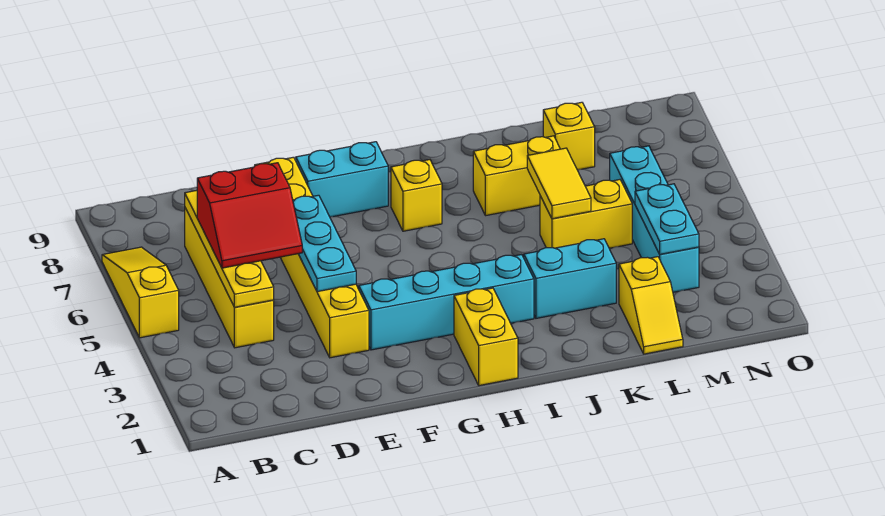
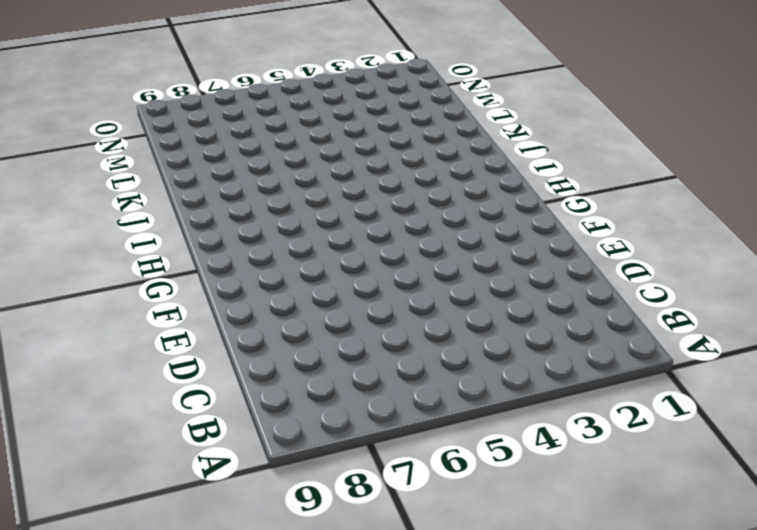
none -> yellow 1x3 slope [102,247,179,338]
none -> yellow 1x4 brick [185,208,274,348]
none -> yellow 1x6 brick [255,157,369,358]

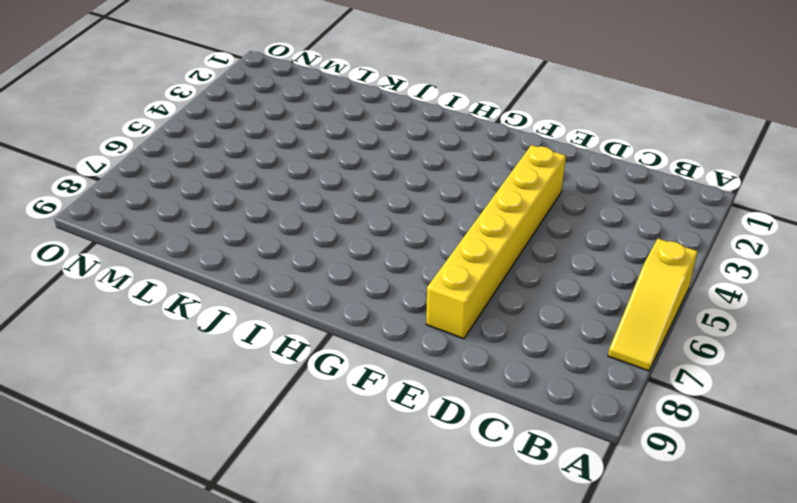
none -> yellow 1x4 brick [185,208,274,348]
none -> cyan 1x4 brick [359,254,534,350]
none -> cyan 1x2 brick [296,142,388,217]

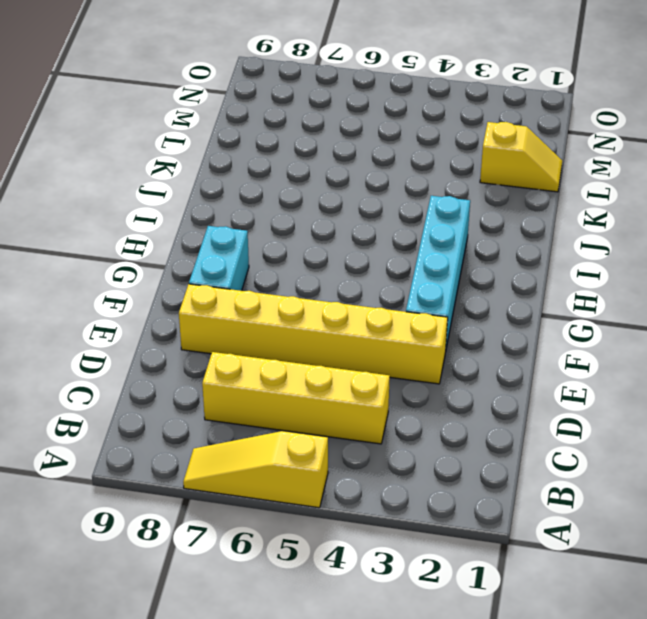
none -> yellow 1x2 brick [454,288,518,386]
none -> yellow 1x1 brick [391,160,442,231]
none -> cyan 1x2 brick [524,239,616,318]

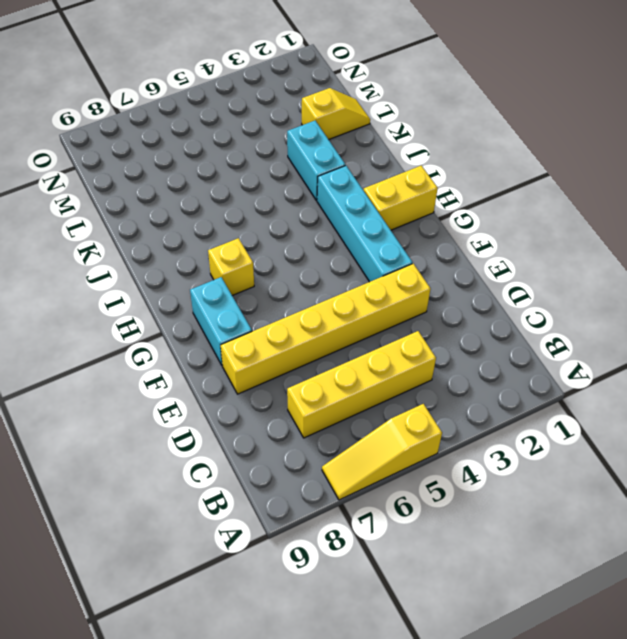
none -> yellow 1x2 brick [473,136,560,216]
none -> yellow 1x2 brick [540,180,632,248]
none -> yellow 1x1 brick [543,102,595,170]

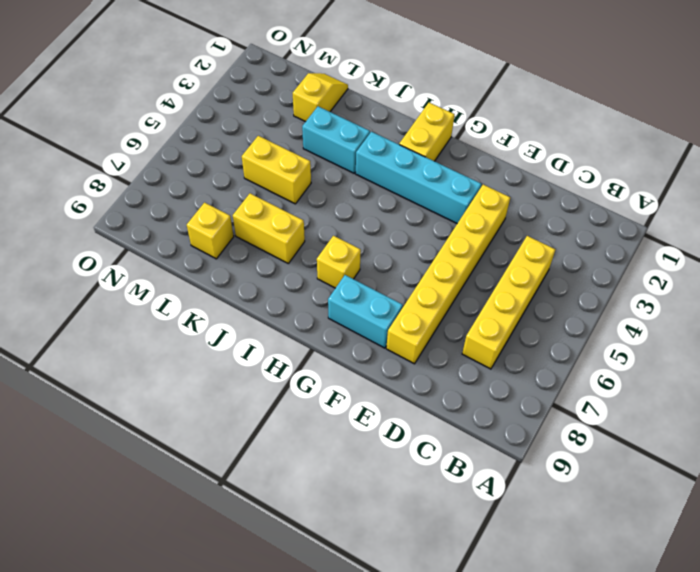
none -> yellow 1x3 slope [102,247,179,338]
none -> cyan 1x4 brick [610,146,699,292]
none -> yellow 1x4 plate [185,190,274,307]

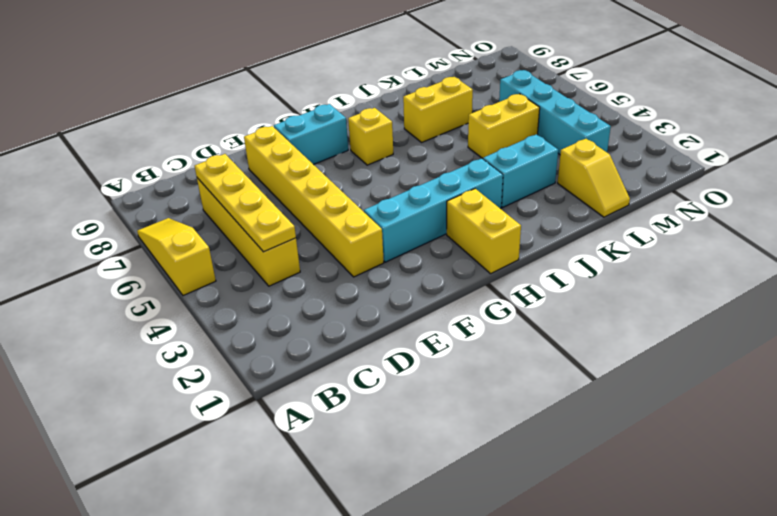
none -> yellow 1x1 brick [543,102,595,170]
none -> cyan 1x3 plate [293,195,356,292]
none -> yellow 1x2 tile [527,148,591,219]

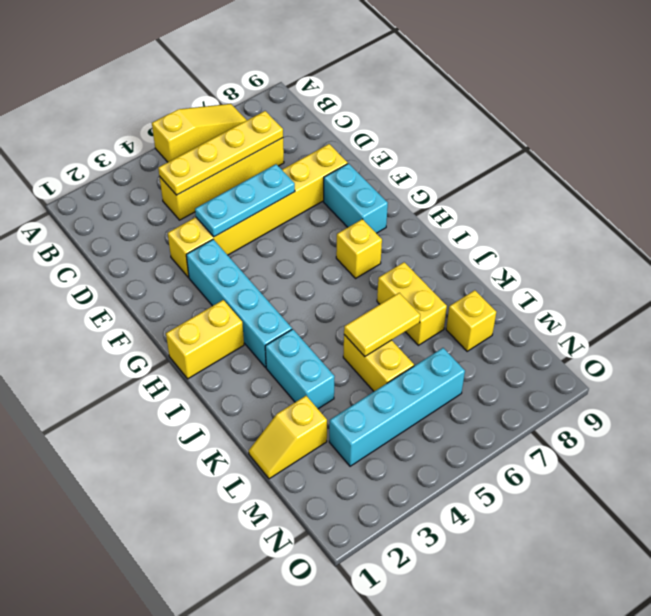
none -> cyan 1x2 plate [635,184,699,254]
none -> red 2x2 slope [197,163,302,268]

